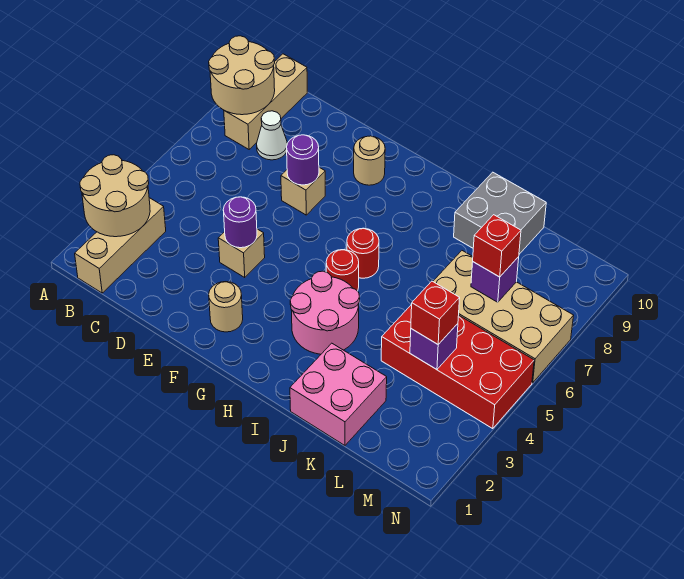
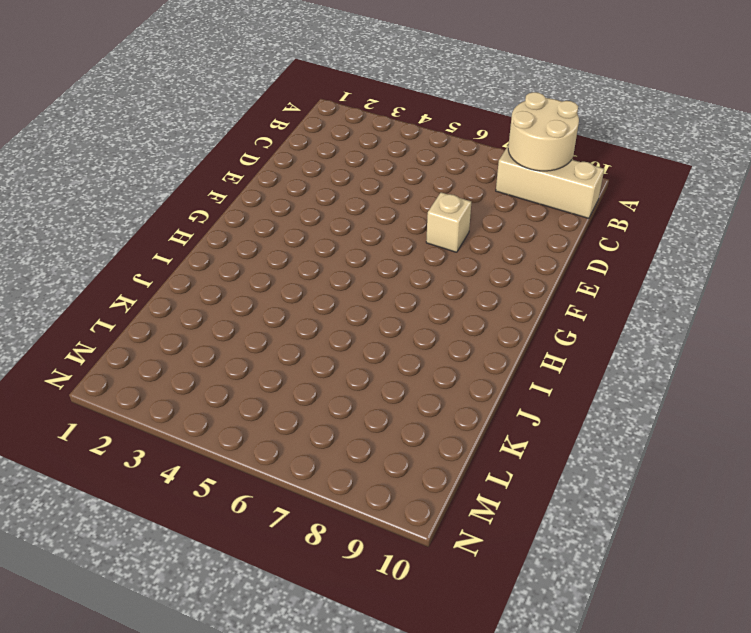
none -> tan 1x3 brick [75,198,166,293]
none -> white 1x1 cone [257,111,287,160]
none -> tan 1x1 brick [218,229,265,277]

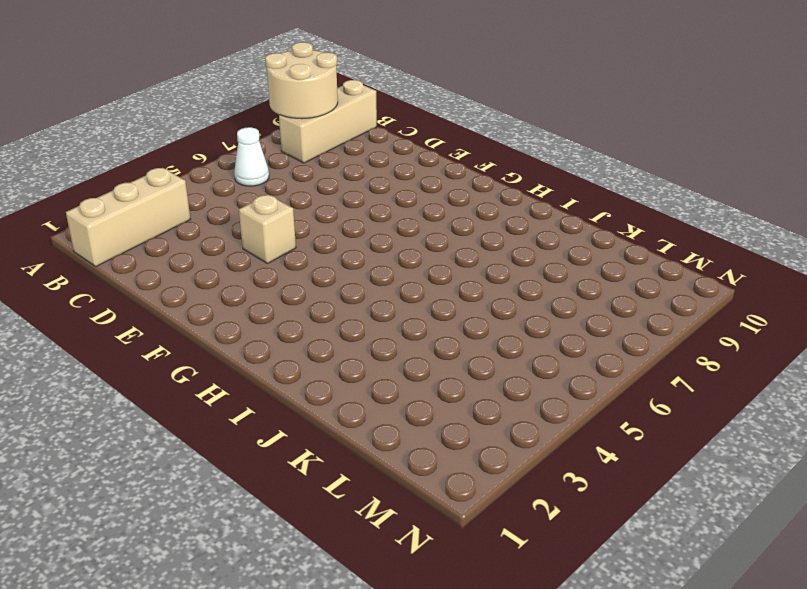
white 1x1 cone [234,127,269,186] -> white 1x1 cone moved to [257,111,287,160]
none -> tan 1x1 brick [281,167,325,215]
none -> tan 1x1 round brick [209,282,243,332]
none -> tan 1x1 round brick [354,136,385,185]

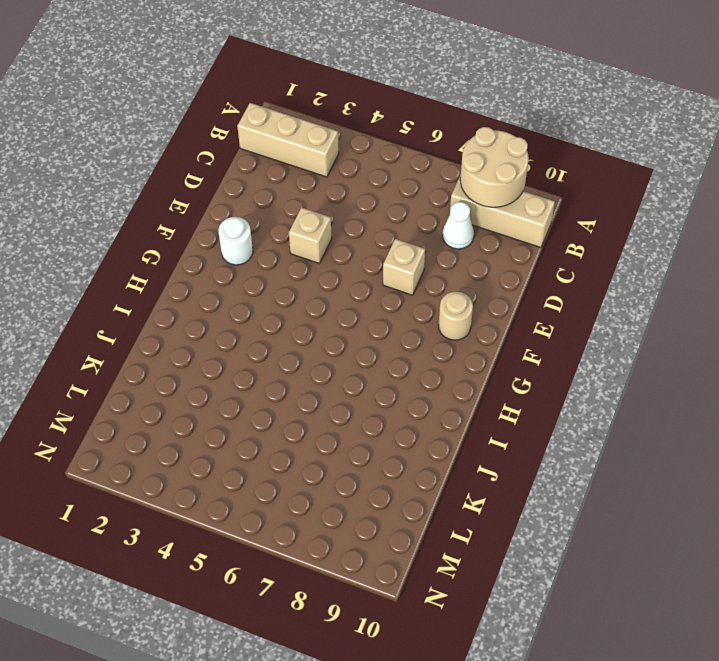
white 1x1 round brick [218,217,253,265] -> tan 1x1 round brick [209,282,243,332]
none -> pink 2x2 round brick [290,271,360,354]
none -> red 1x1 round brick [326,250,359,291]
none -> red 1x1 round brick [347,228,379,278]

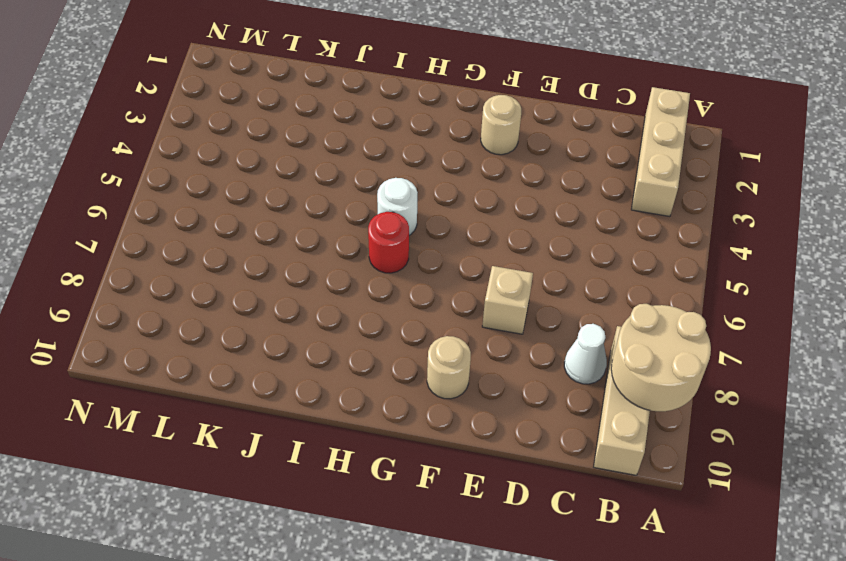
white 1x1 round brick [377,178,418,235] -> red 1x1 round brick [326,250,359,291]
none -> tan 1x1 brick [218,229,265,277]
none -> pink 2x2 round brick [290,271,360,354]
none -> pink 2x2 brick [290,343,387,445]

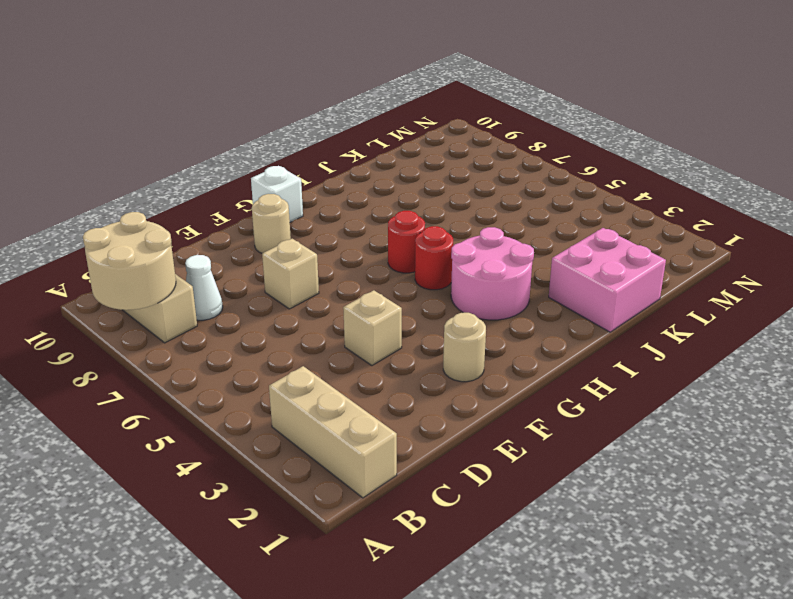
white 1x1 brick [251,166,303,222] -> none
none -> grey 2x2 brick [454,172,546,254]
none -> red 2x4 brick [381,304,534,429]
none -> tan 2x4 brick [433,251,574,383]

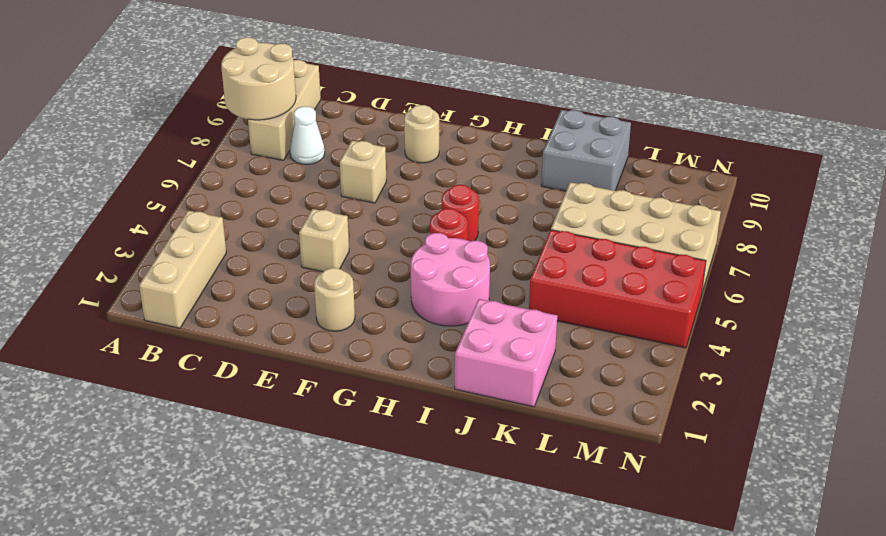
none -> tan 2x2 round brick [80,155,150,237]
none -> purple 1x1 round brick [223,197,257,248]
none -> purple 1x1 round brick [287,135,319,185]

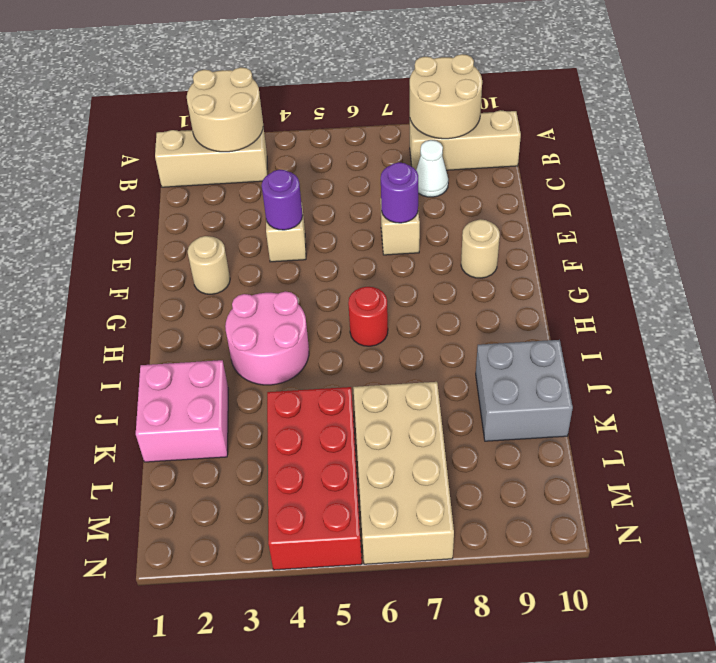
none -> red 1x1 round brick [326,250,359,291]
none -> purple 1x1 brick [410,324,458,370]
none -> purple 1x1 brick [471,257,519,302]

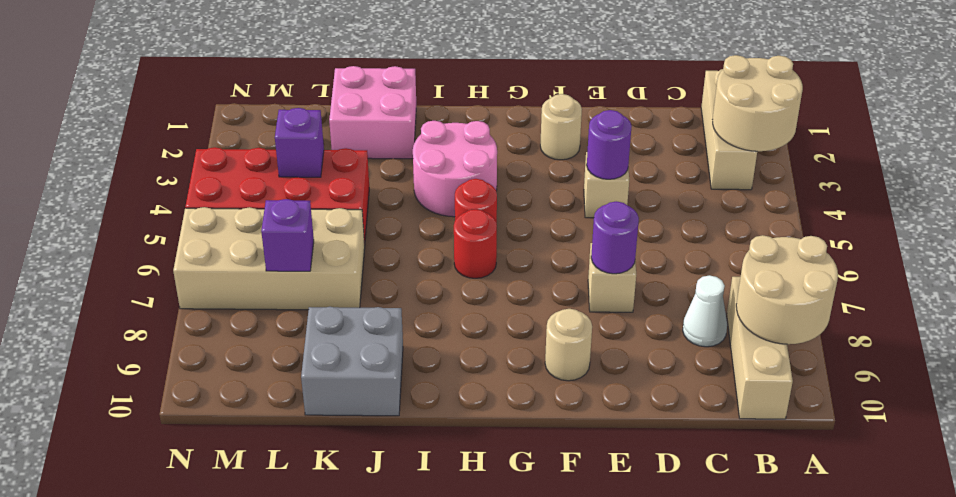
none -> red 1x1 brick [411,281,460,344]
none -> red 1x1 brick [473,215,521,277]

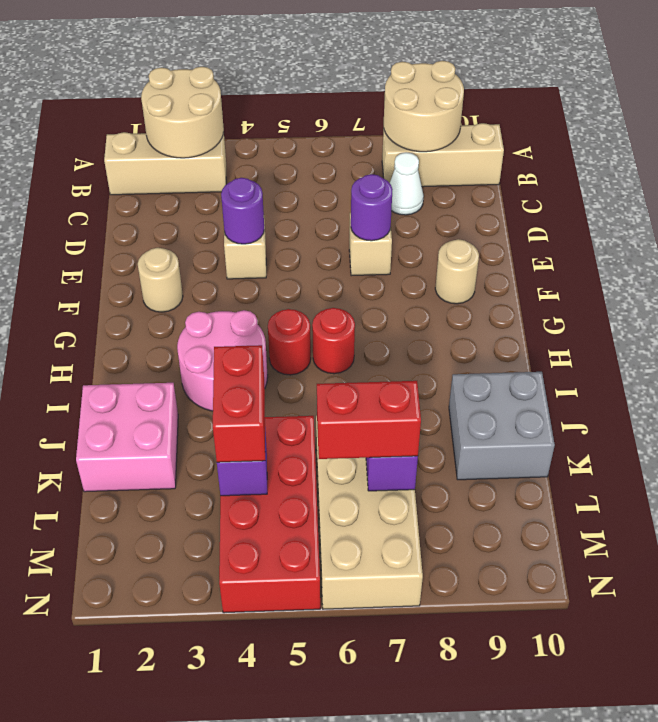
red 1x2 brick [213,345,265,462] -> red 1x1 brick [411,281,460,344]
red 1x2 brick [317,381,421,459] -> red 1x1 brick [473,215,521,277]

